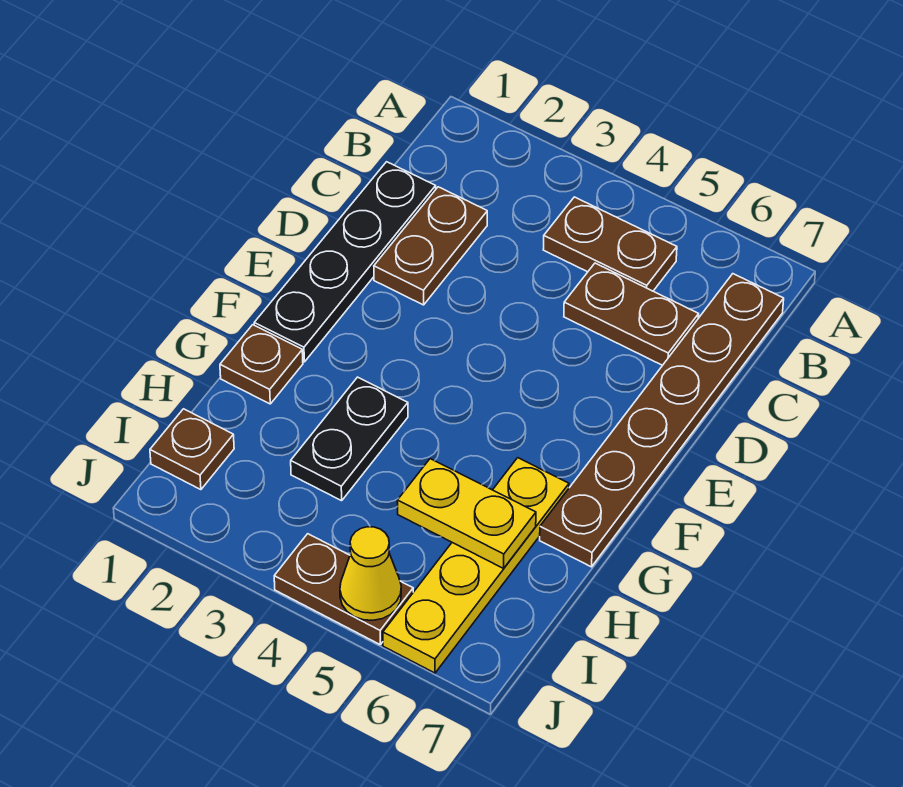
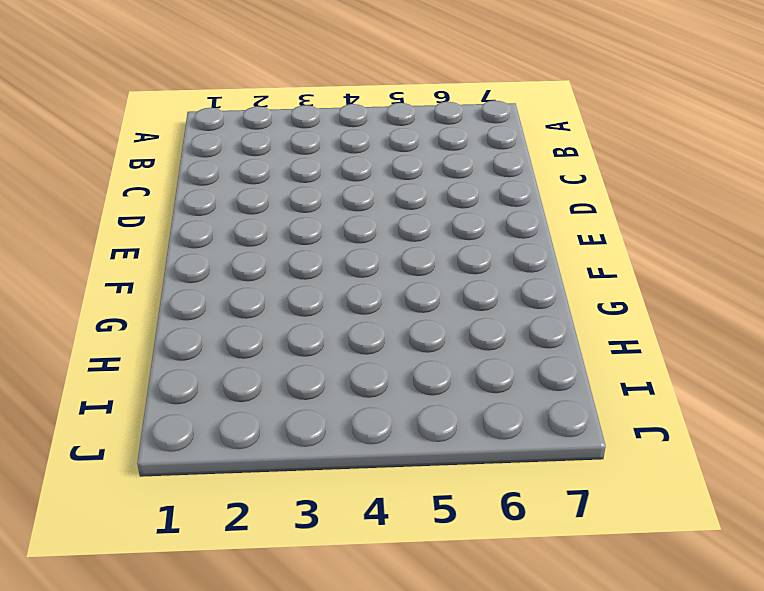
none -> brown 1x2 plate [543,197,677,291]
none -> brown 1x6 plate [540,274,784,567]
none -> black 1x4 plate [254,162,436,362]

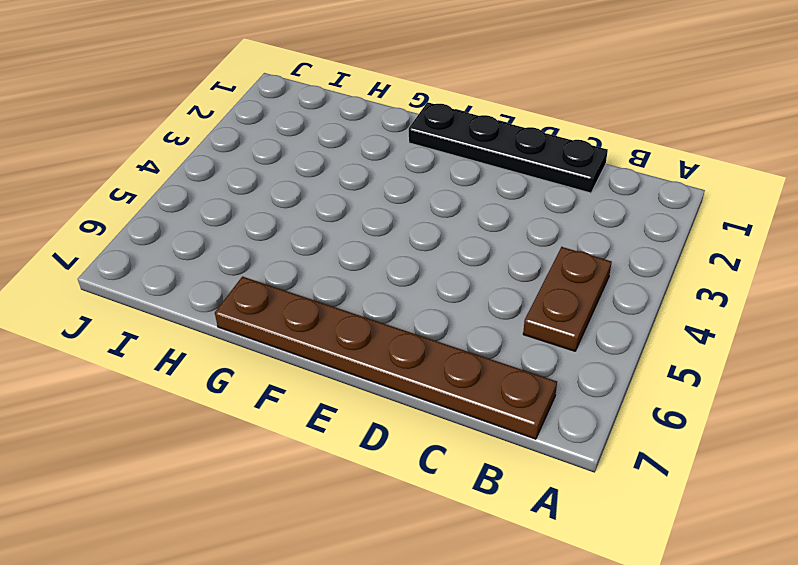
none -> brown 1x2 plate [374,187,487,305]
none -> brown 1x2 plate [564,263,699,365]
none -> brown 1x1 plate [220,325,303,404]

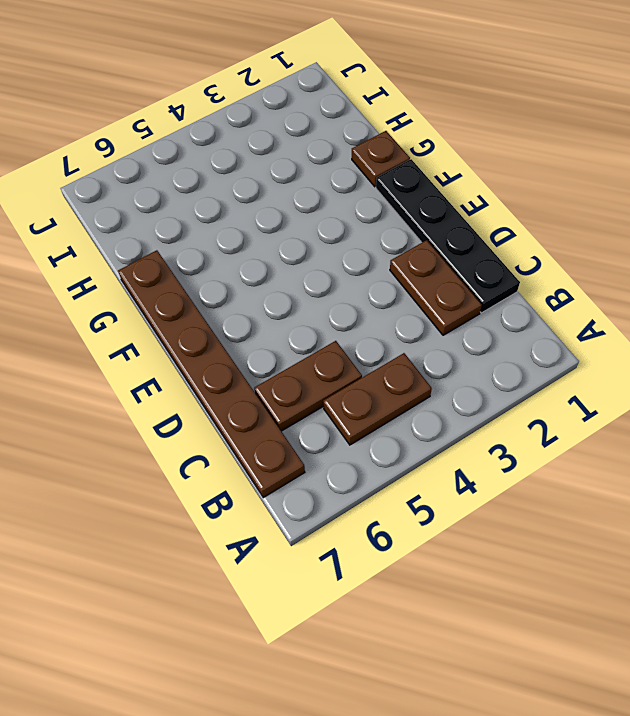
none -> black 1x2 plate [291,377,408,501]
none -> yellow 1x4 plate [383,458,569,673]
none -> brown 1x1 plate [150,409,234,490]

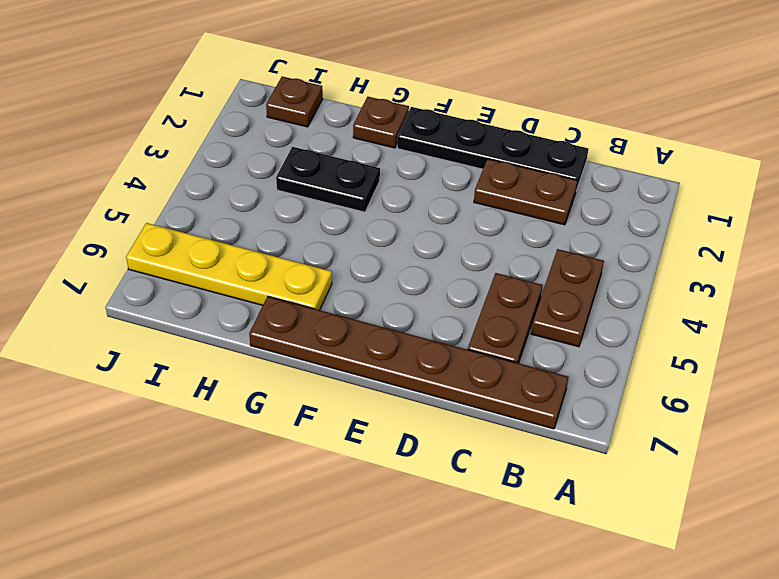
none -> brown 1x2 plate [274,534,413,644]
none -> yellow 1x2 plate [397,459,536,568]
none -> yellow 1x1 cone [340,527,401,620]

